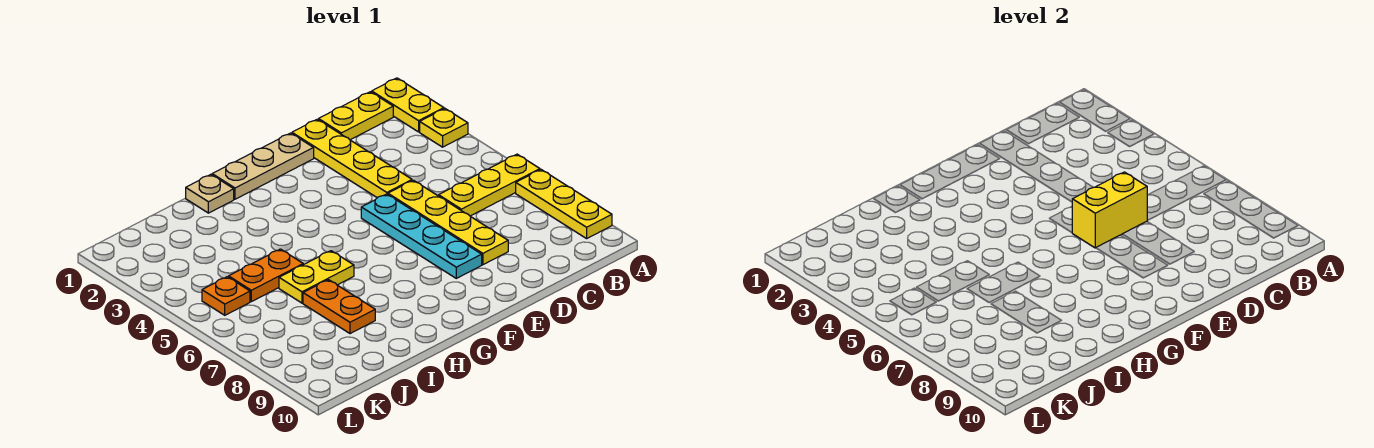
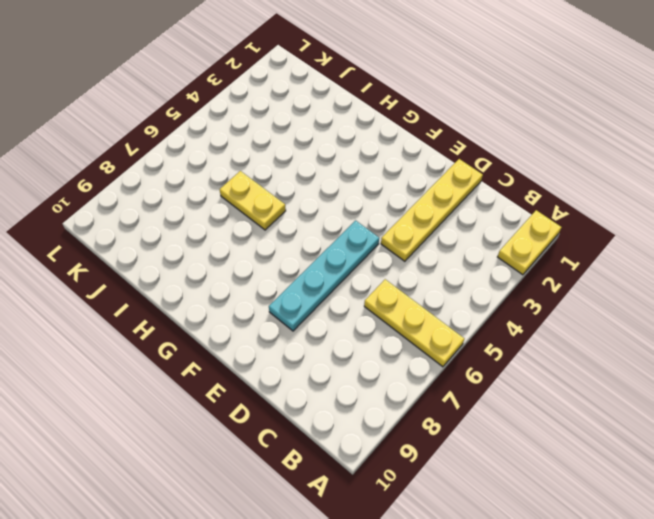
none -> yellow 1x1 plate [420,109,468,147]
none -> yellow 1x3 plate [516,170,612,239]
none -> yellow 1x2 plate [319,92,393,140]

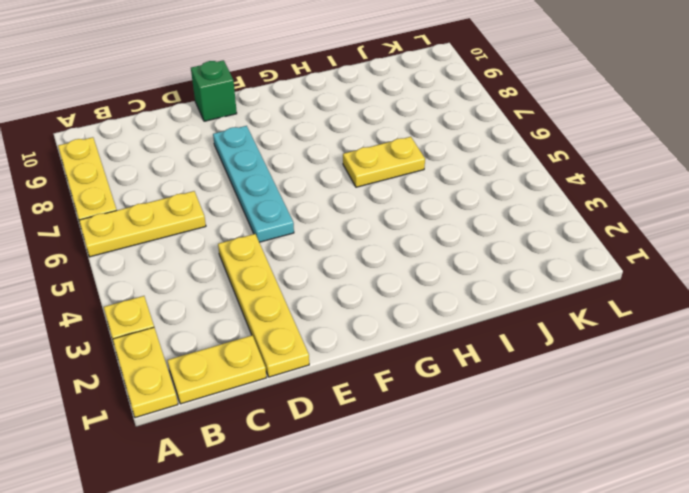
green 1x1 brick [191,60,237,121] -> none
none -> yellow 1x4 plate [388,180,508,265]
none -> tan 1x3 plate [212,133,314,199]
none -> tan 1x1 plate [186,174,234,213]

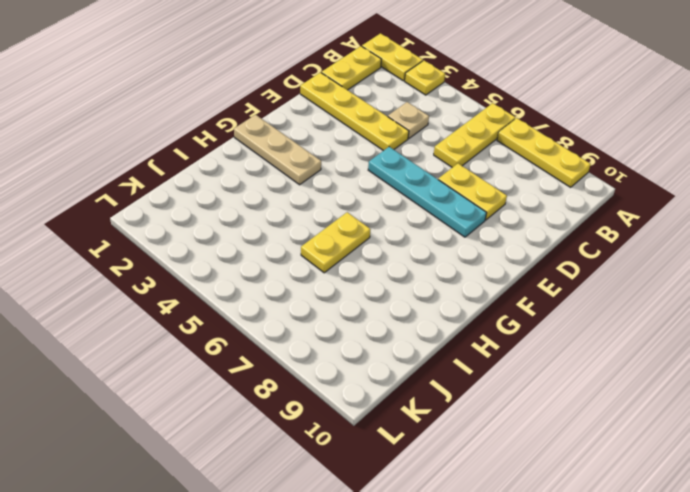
tan 1x1 plate [388,102,429,139] -> tan 1x1 plate moved to [186,174,234,213]
yellow 1x2 plate [438,163,507,220] -> yellow 1x4 plate [388,180,508,265]
tan 1x3 plate [234,115,321,185] -> tan 1x3 plate turned to [212,133,314,199]
none -> orange 1x2 plate [229,249,303,302]
none -> orange 1x2 plate [303,280,375,334]
none -> orange 1x1 plate [202,277,250,315]

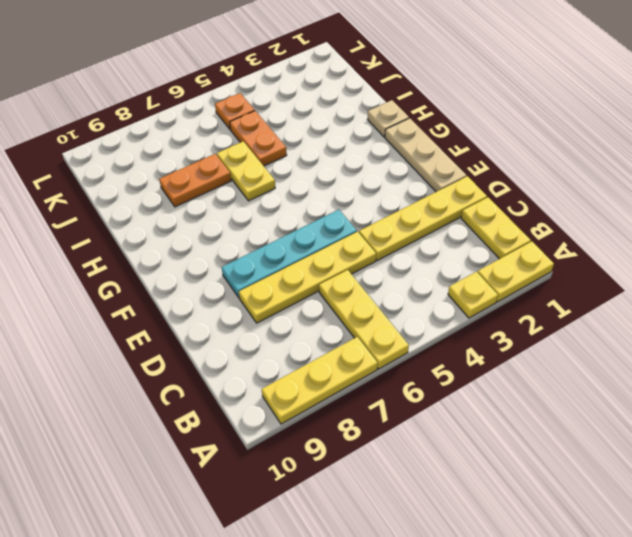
none -> yellow 1x2 brick [1072,172,1148,248]

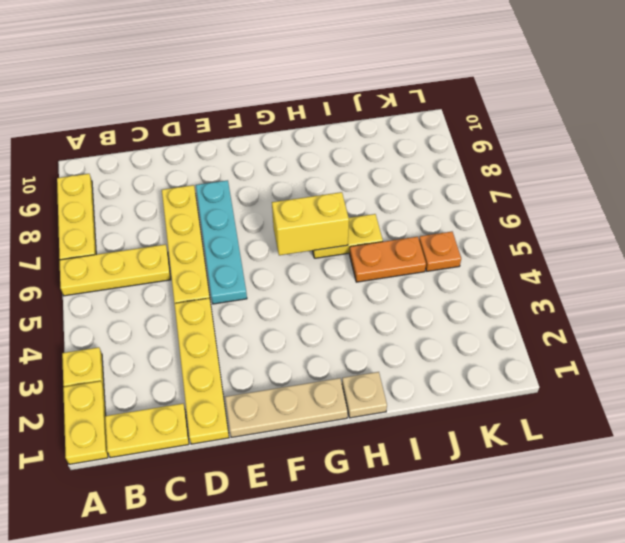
yellow 1x2 brick [272,192,349,255] -> yellow 1x2 brick moved to [1072,172,1148,248]
none -> orange 1x2 plate [303,280,375,334]

